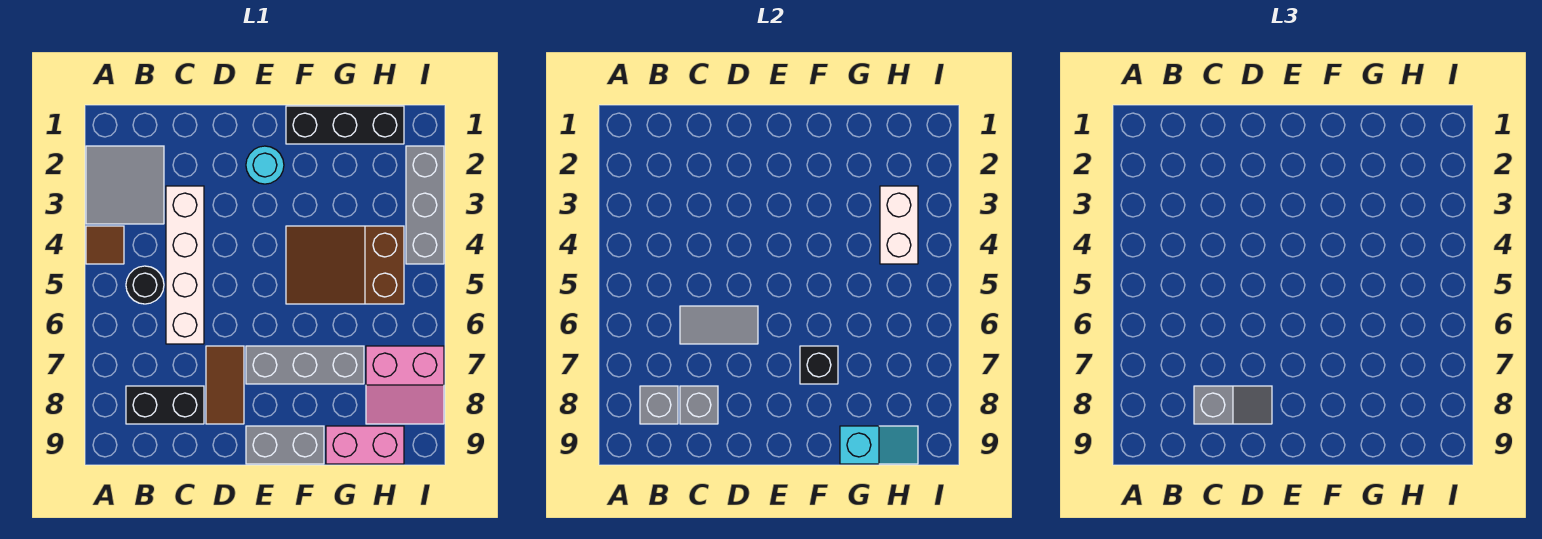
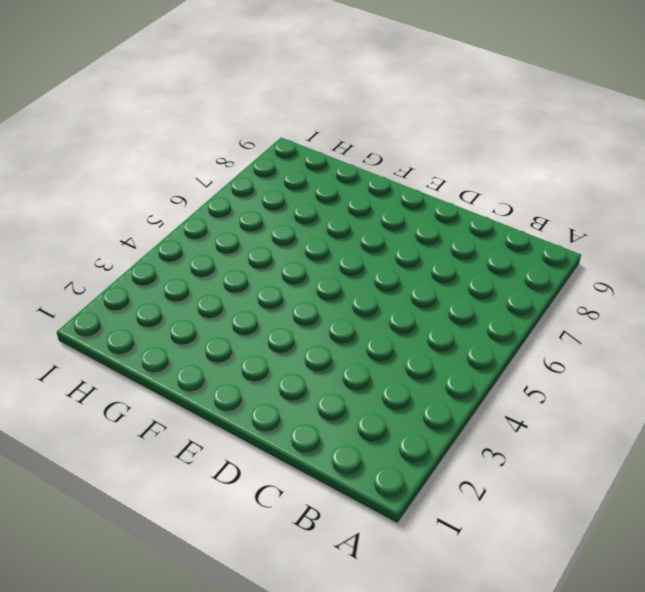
none -> grey 2x2 tile [86,146,164,224]
none -> brown 1x1 tile [86,226,124,264]
none -> black 1x1 round brick [126,266,164,304]

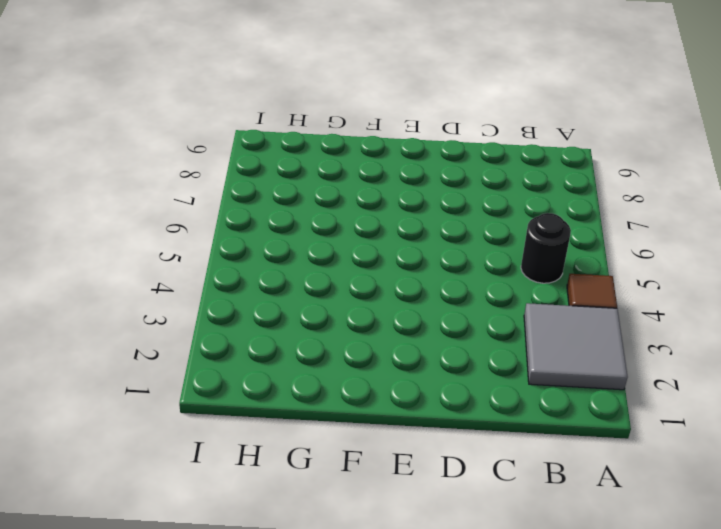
none -> black 1x2 brick [126,386,204,424]
none -> white 1x4 brick [166,186,204,344]
none -> brown 1x2 tile [206,346,244,424]

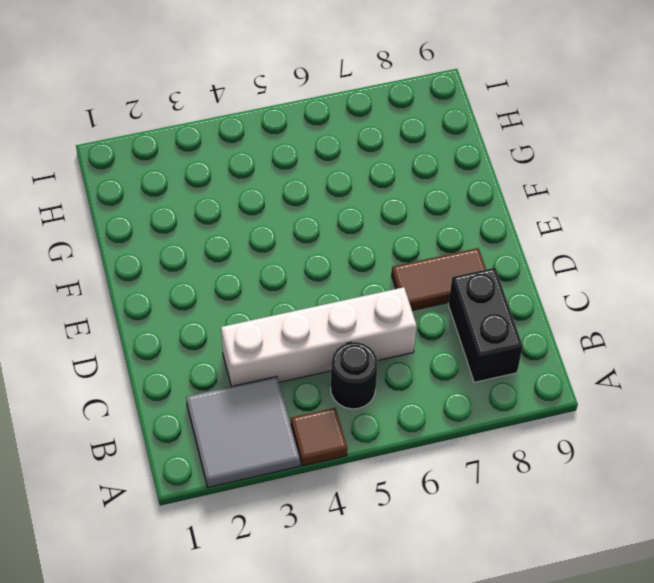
none -> cyan 1x1 round brick [246,146,284,184]
none -> grey 1x3 brick [246,346,364,384]
none -> grey 1x2 brick [246,426,324,464]

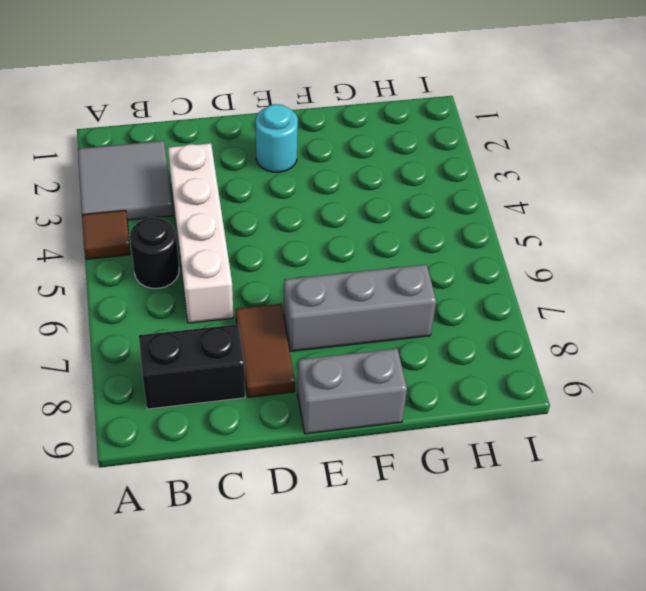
none -> black 1x3 brick [286,106,404,144]
none -> brown 2x3 slope [286,226,404,304]
none -> pink 1x2 brick [326,426,404,464]

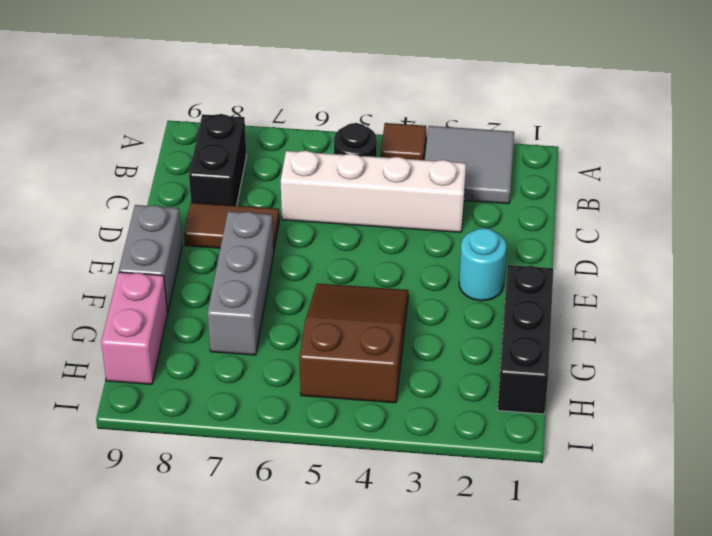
none -> pink 2x2 slope [366,346,444,424]
none -> grey 1x3 brick [406,146,444,264]
none -> grey 1x1 brick [640,386,678,424]

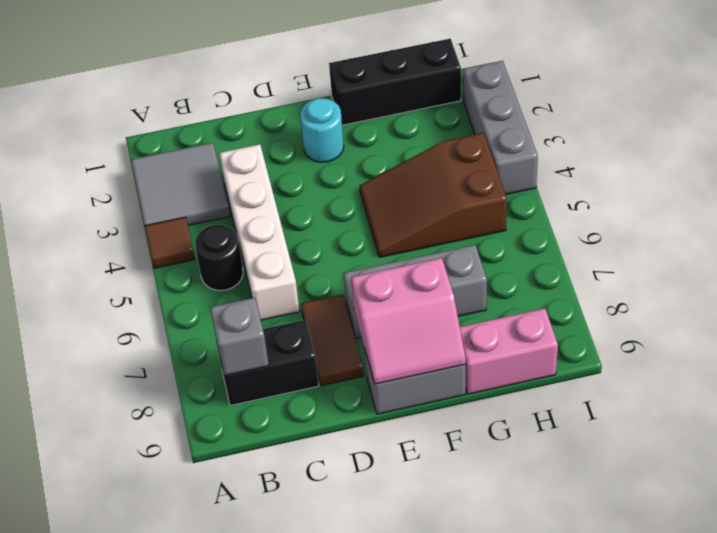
pink 2x2 slope [351,258,466,384] -> pink 2x2 slope moved to [366,346,444,424]
none -> grey 1x2 tile [680,306,758,344]
none -> grey 1x1 brick [680,386,718,424]
none -> black 1x1 brick [800,346,838,384]

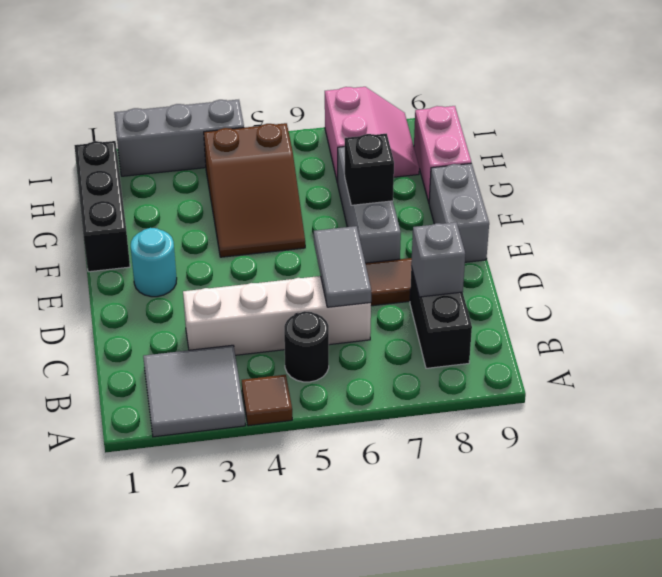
none -> grey 1x1 brick [640,386,678,424]
none -> cyan 1x2 slope [840,426,918,464]
none -> white 1x2 brick [880,186,918,264]

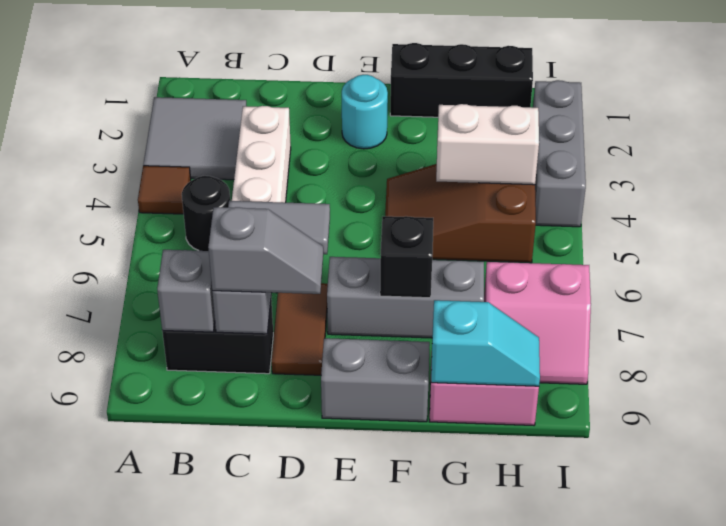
white 1x2 brick [436,104,539,185] -> white 1x2 brick turned to [880,186,918,264]

